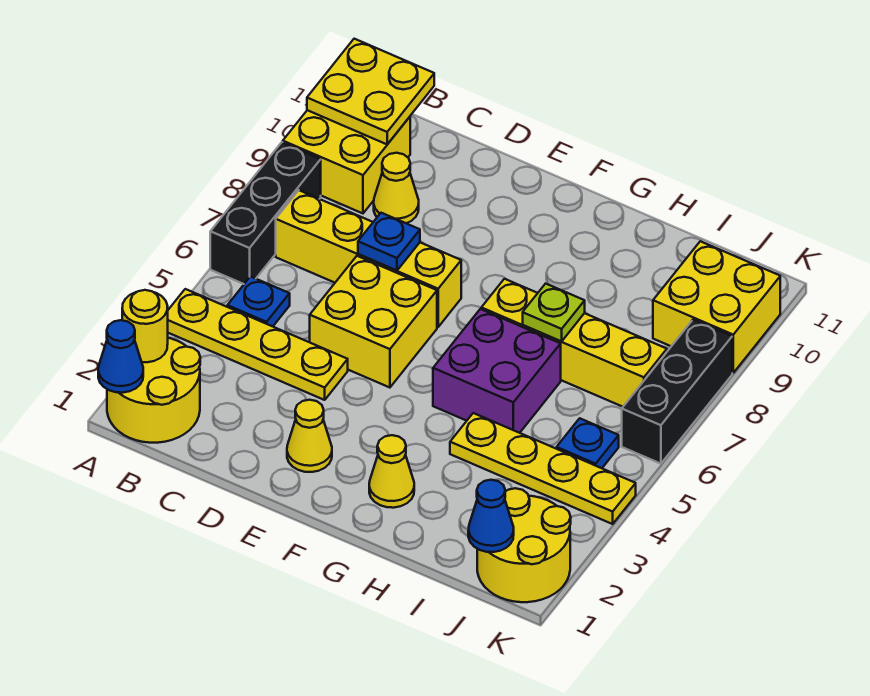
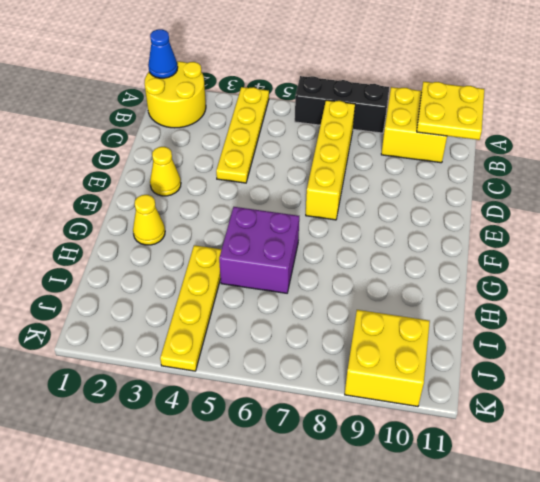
none -> blue 1x1 plate [227,277,290,326]
none -> yellow 1x1 cone [374,153,419,223]
none -> yellow 2x2 brick [310,256,437,388]

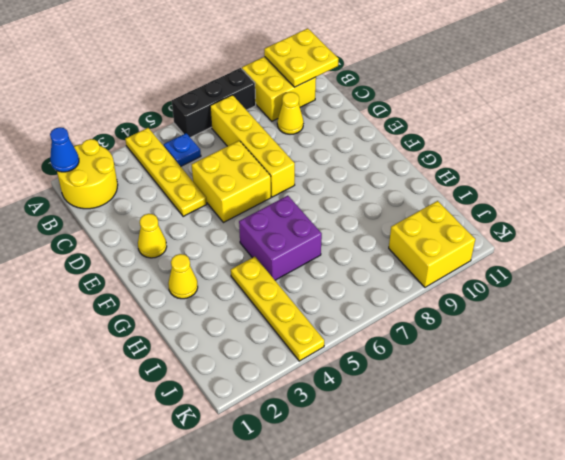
none -> yellow 1x4 brick [481,279,667,407]
none -> yellow 2x2 round brick [477,488,571,602]
none -> blue 1x1 plate [557,418,619,468]

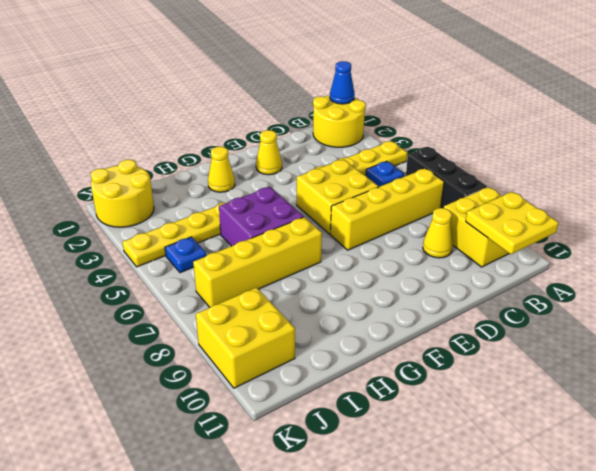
none -> black 1x3 brick [622,320,732,464]
none -> yellow 1x1 round brick [122,290,168,362]
none -> blue 1x1 plate [358,213,420,270]

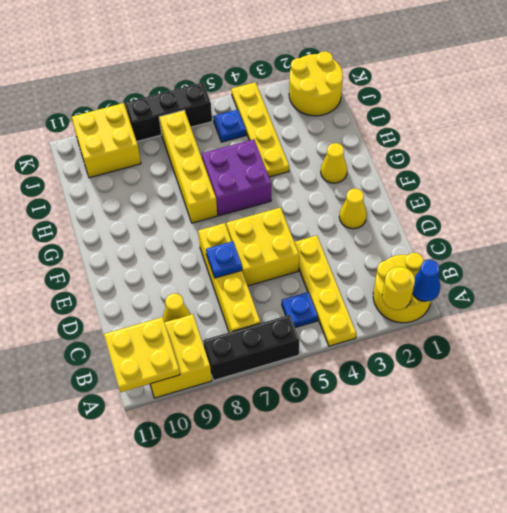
none -> lime 1x1 plate [523,284,585,341]
none -> blue 1x1 cone [468,480,514,552]

